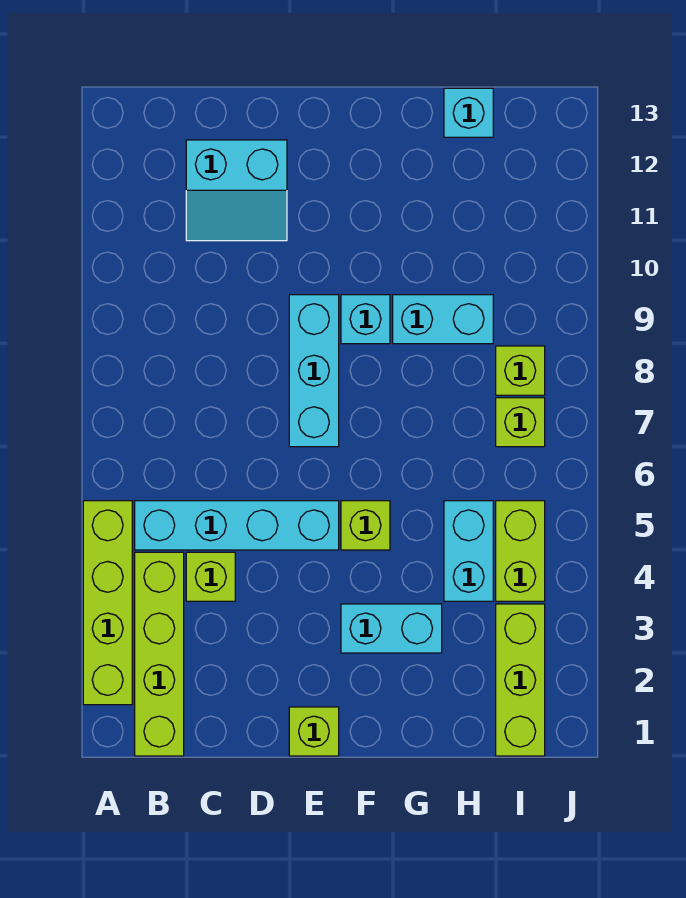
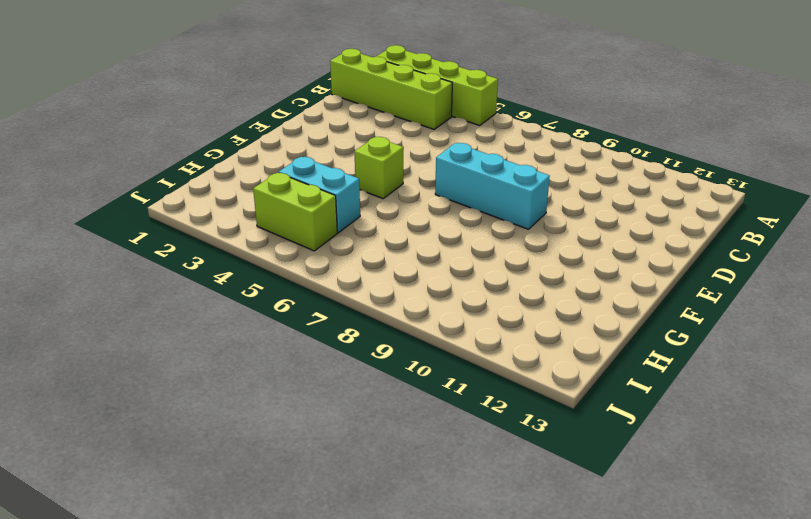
none -> cyan 1x4 brick [135,501,339,550]
none -> lime 1x1 brick [186,552,235,601]
none -> cyan 2x2 slope [186,140,287,241]

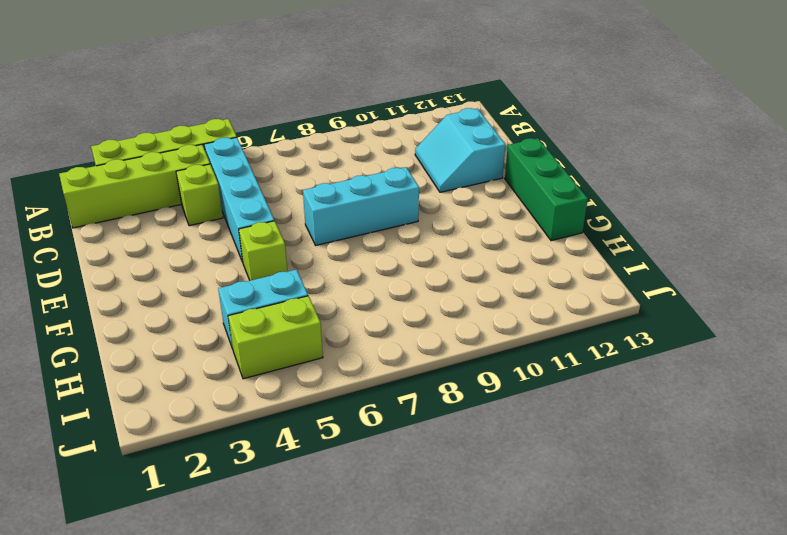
green 1x3 brick [505,138,588,241] -> none
none -> lime 1x1 brick [289,707,339,756]
none -> cyan 1x2 brick [341,604,442,653]
none -> cyan 1x1 brick [341,295,390,344]

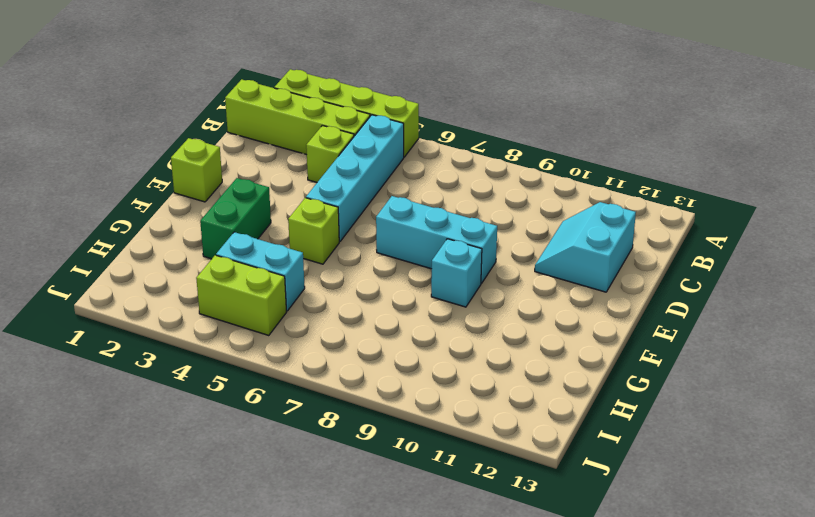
green 1x2 brick [200,178,271,259] -> cyan 1x2 brick [341,604,442,653]
none -> cyan 1x2 brick [393,295,493,344]
none -> cyan 1x1 brick [444,88,493,137]
none -> lime 1x3 brick [496,604,545,756]

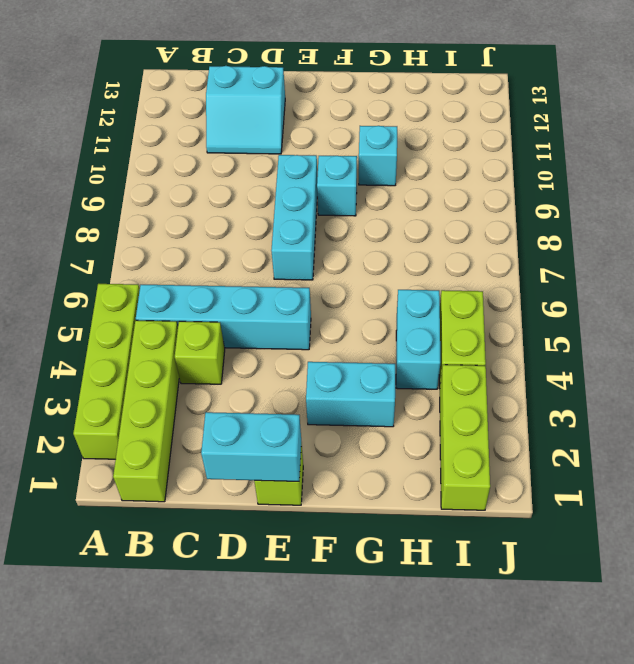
cyan 1x2 brick [201,412,301,481] -> cyan 1x2 brick moved to [393,295,493,344]
cyan 1x1 brick [359,126,397,186] -> cyan 1x1 brick moved to [444,88,493,137]
none -> lime 1x1 brick [341,501,390,550]
none -> lime 1x1 brick [496,398,545,447]
none -> lime 1x1 brick [496,346,545,395]

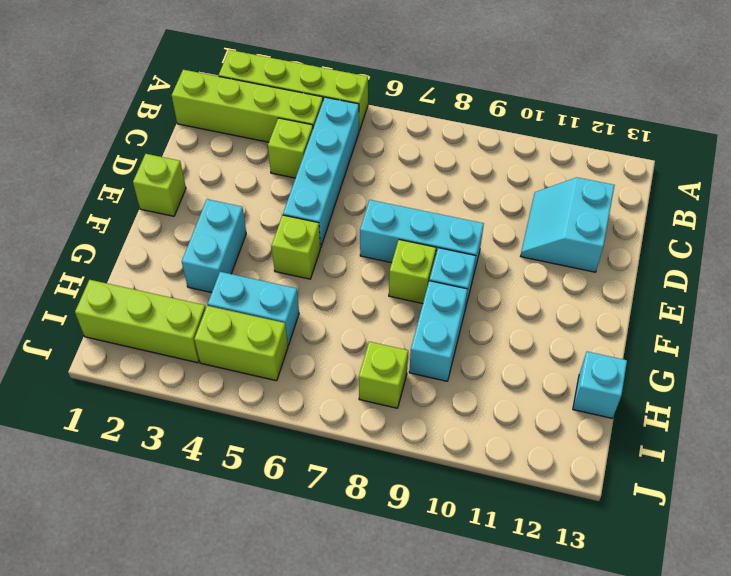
lime 1x1 brick [389,240,436,304] -> lime 1x1 brick moved to [496,398,545,447]

